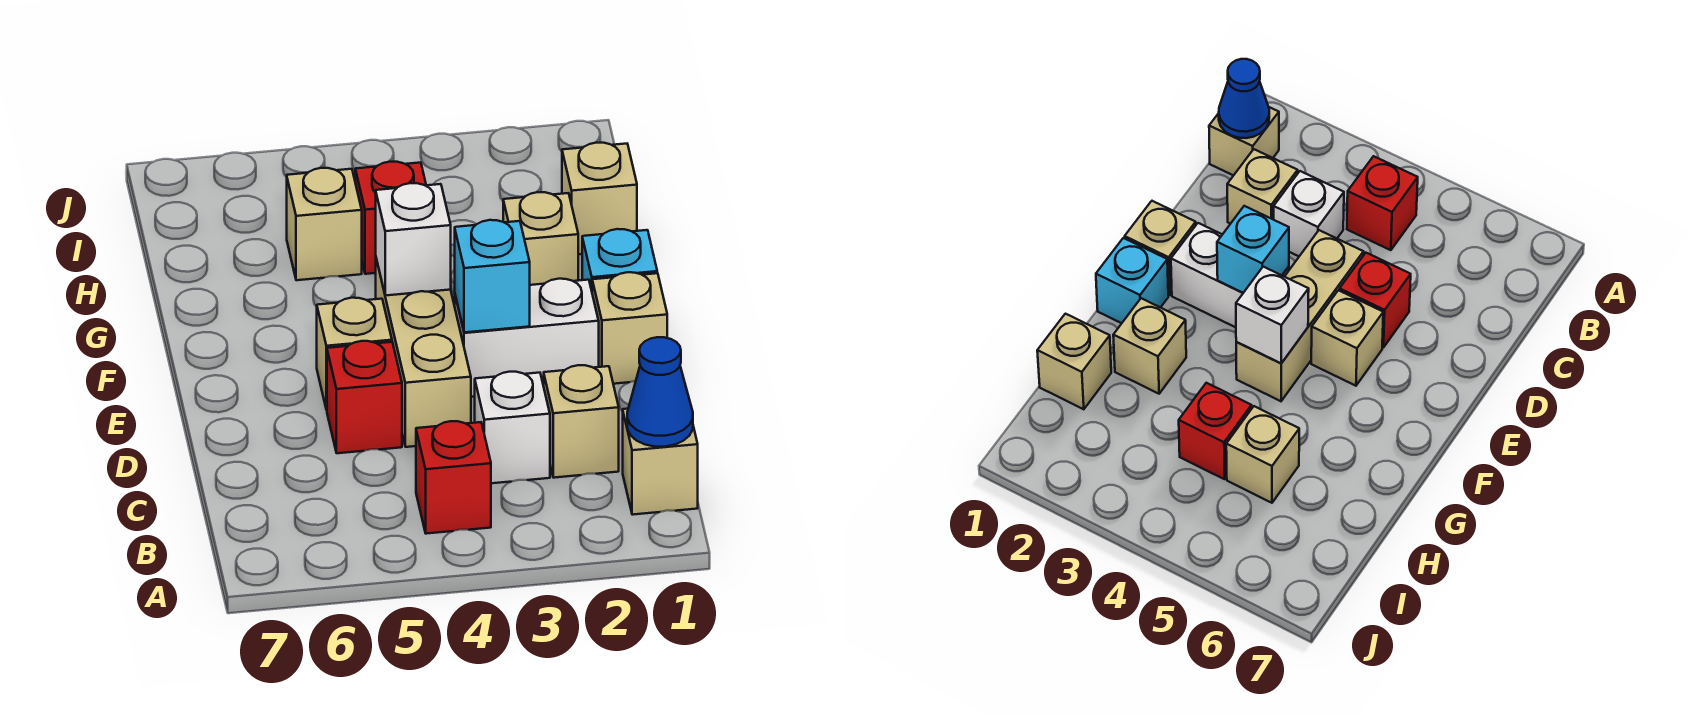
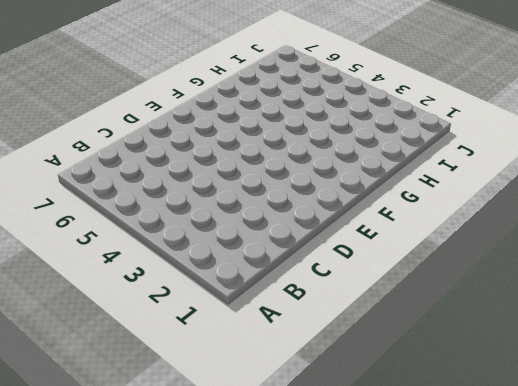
none -> tan 1x1 brick [623,409,698,515]
none -> red 1x1 brick [416,421,491,534]
none -> tan 1x1 brick [544,365,619,478]

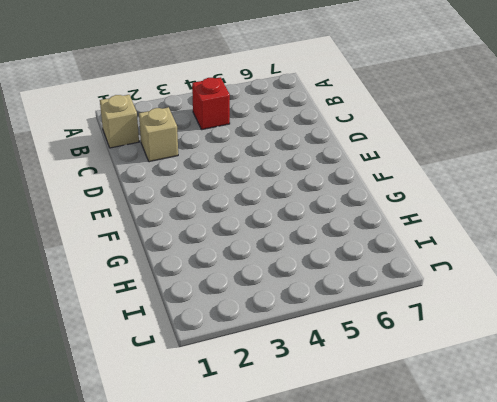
none -> white 1x1 brick [475,372,550,483]
none -> tan 1x3 brick [376,259,471,447]
none -> red 1x1 brick [327,341,402,453]

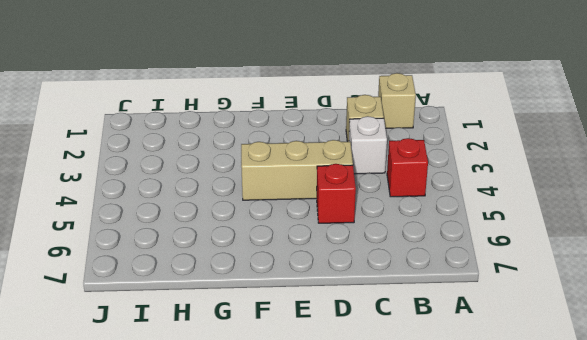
none -> tan 1x1 brick [592,272,667,384]
none -> white 1x2 brick [455,279,599,397]
none -> tan 1x1 brick [317,298,392,410]

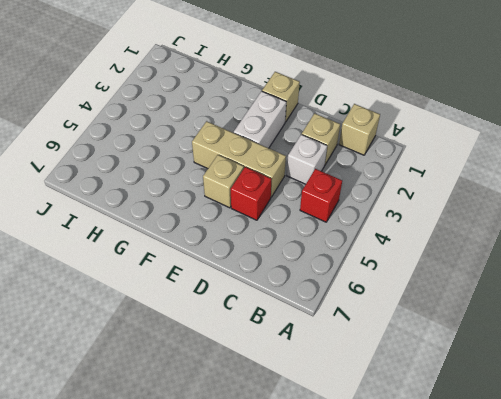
none -> cyan 1x1 brick [582,229,657,290]
none -> tan 1x1 brick [503,192,578,285]
none -> tan 1x1 brick [562,143,637,254]

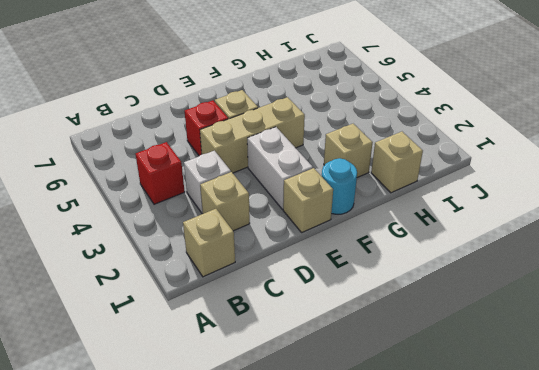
cyan 1x1 round brick [322,158,357,214] -> cyan 1x1 brick [582,229,657,290]
none -> red 1x1 brick [355,162,426,274]
none -> tan 1x1 brick [287,168,362,280]
none -> blue 1x1 cone [627,337,693,447]

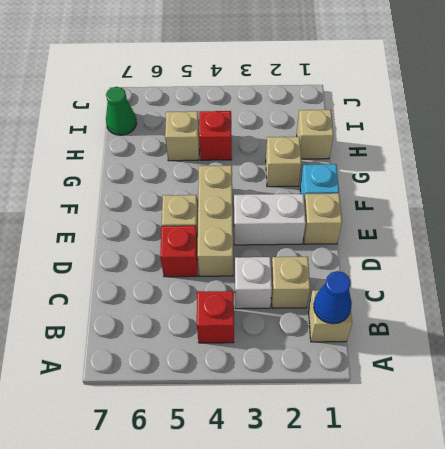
green 1x1 cone [106,87,137,135] -> none
none -> cyan 1x1 brick [455,220,530,332]
none -> white 1x1 brick [376,183,451,296]

